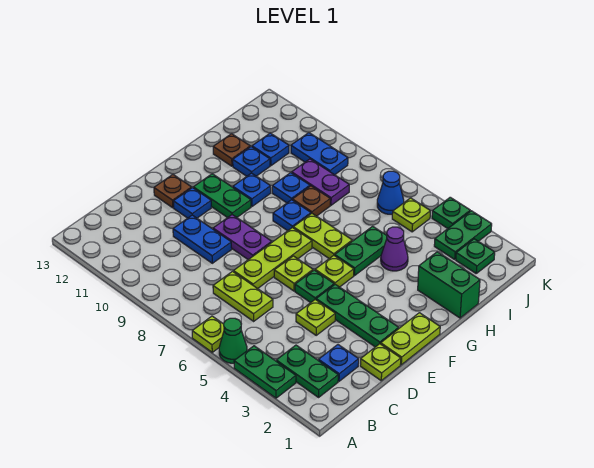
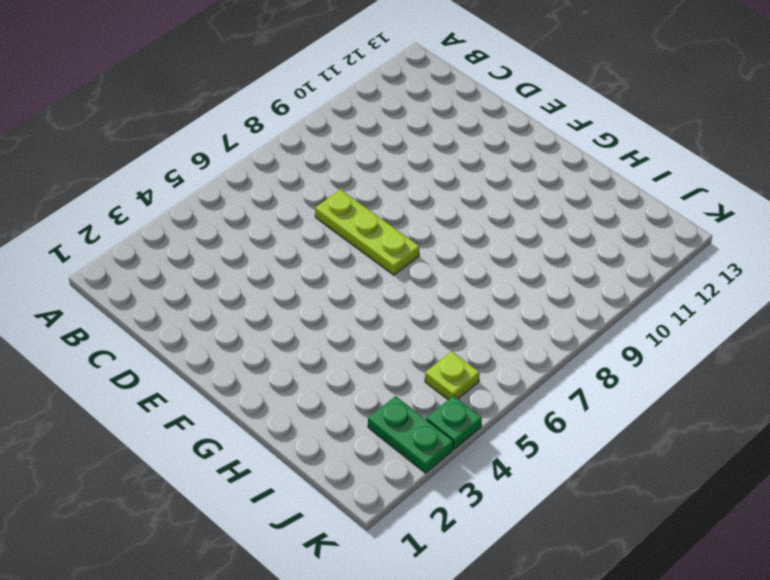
none -> green 1x2 plate [234,346,296,398]
none -> green 1x1 cone [219,318,247,363]
none -> lime 1x1 plate [192,316,224,352]
none -> green 1x2 plate [276,345,338,397]

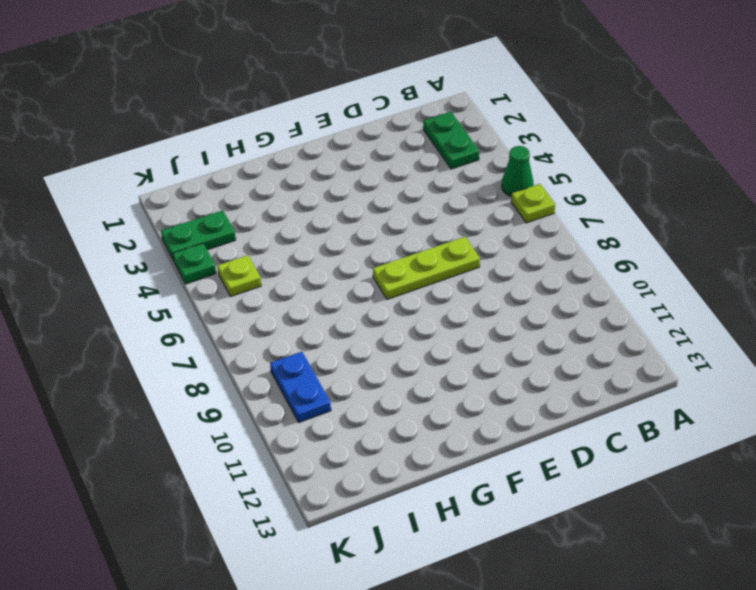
none -> green 1x2 plate [234,346,296,398]
none -> blue 1x1 plate [318,345,359,381]
none -> lime 1x2 plate [213,271,273,321]
none -> lime 1x1 plate [360,344,401,381]

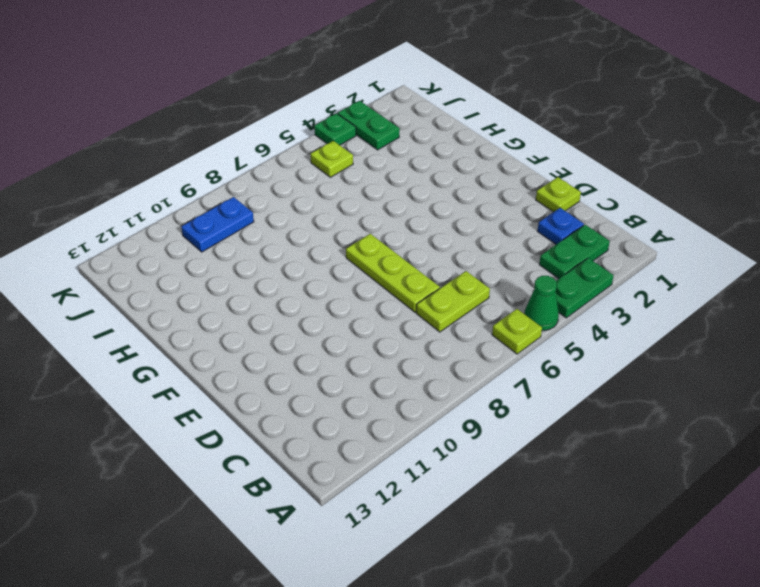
none -> lime 1x1 plate [296,300,335,335]
none -> blue 1x2 plate [173,215,232,263]
none -> lime 1x2 plate [381,313,440,365]
none -> green 1x3 plate [316,284,399,347]

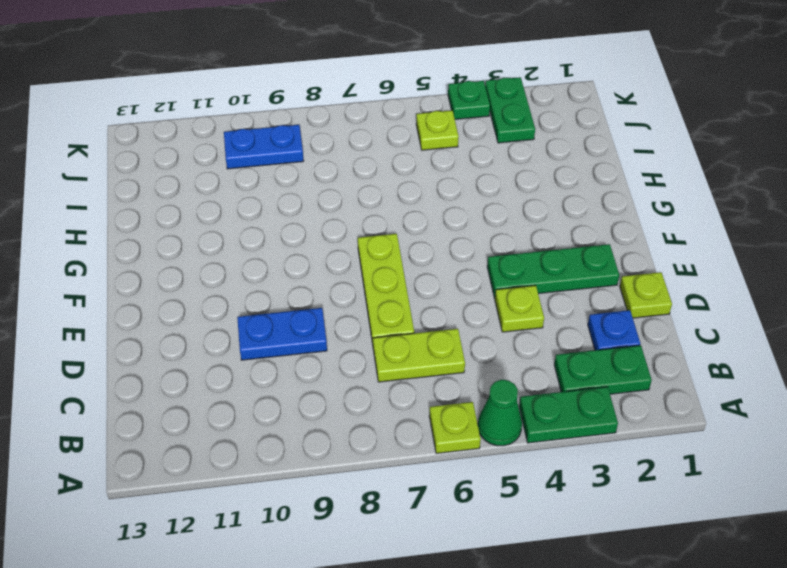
none -> lime 1x2 plate [381,313,440,365]
none -> green 1x1 plate [295,270,334,303]
none -> lime 1x1 plate [274,256,313,291]
none -> purple 1x2 plate [213,215,272,260]

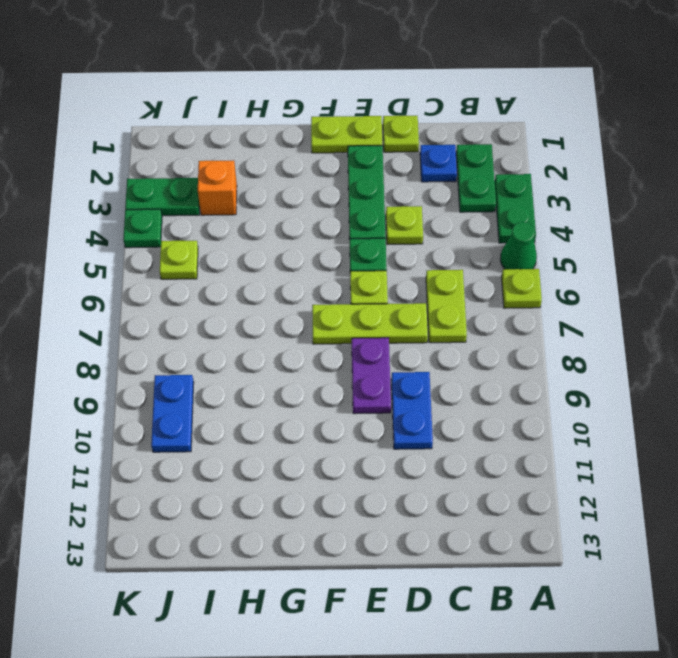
orange 1x1 brick [198,161,237,215] -> none
none -> blue 1x1 plate [173,188,211,218]
none -> brown 1x1 plate [154,175,192,208]
none -> lime 1x1 plate [315,255,354,287]
none -> green 1x2 plate [193,174,251,218]

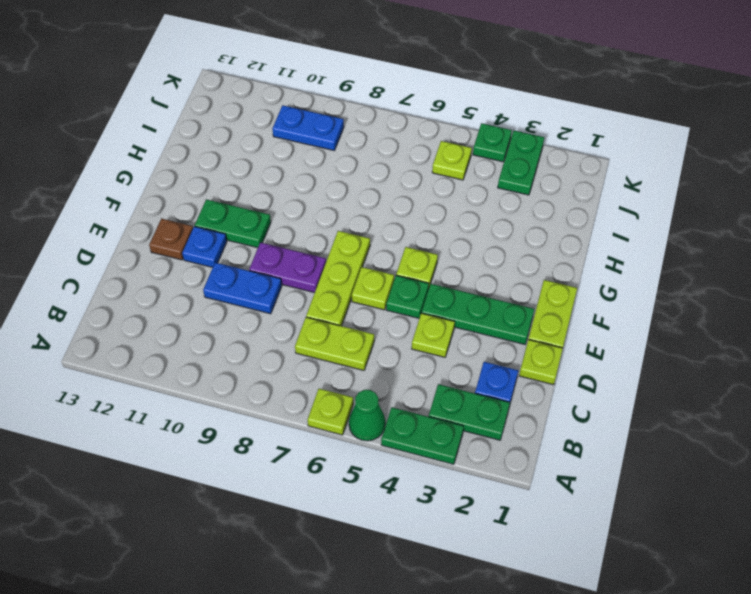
none -> green 1x2 plate [335,226,387,275]
none -> lime 1x2 plate [293,214,352,258]
none -> blue 1x1 plate [273,200,311,231]
none -> blue 1x1 plate [233,173,271,206]

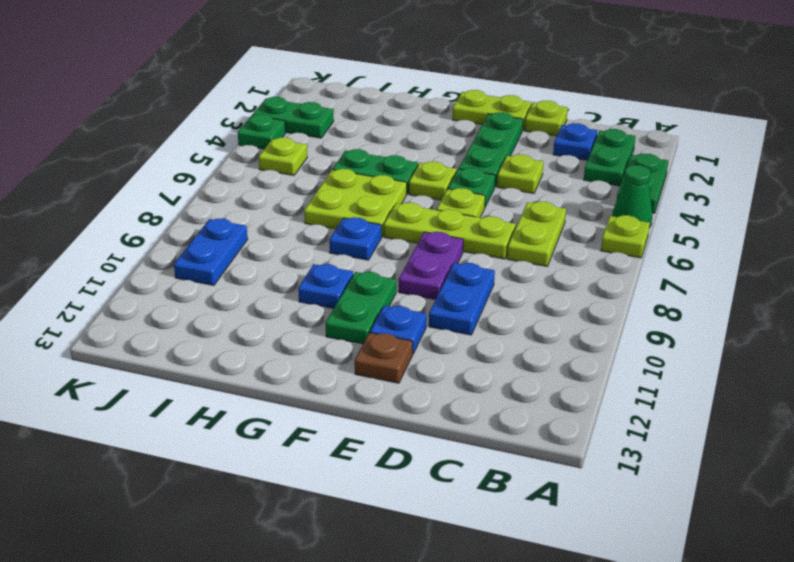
lime 2x2 plate [304,169,407,237] -> lime 1x2 plate [293,214,352,258]
none -> green 1x2 brick [418,252,480,318]
none -> purple 1x1 cone [381,227,408,271]
none -> brown 1x1 plate [293,186,330,216]
none -> blue 1x1 plate [272,173,310,203]

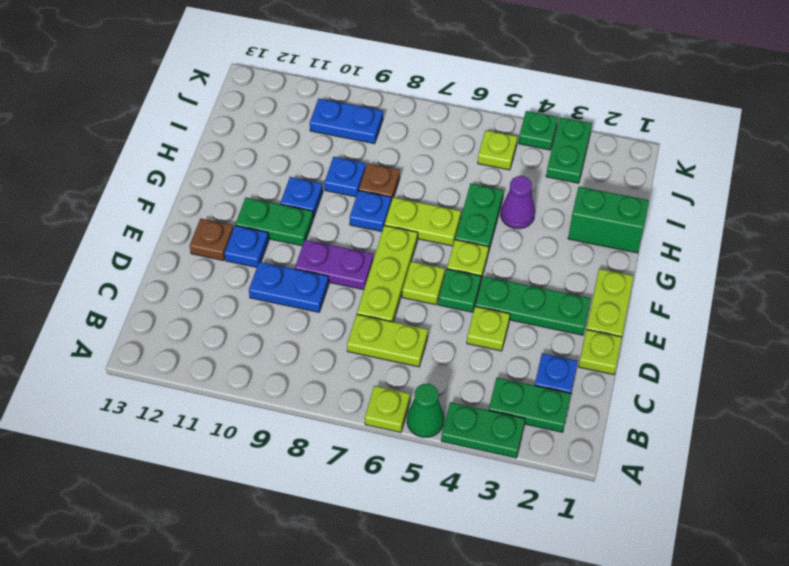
none -> blue 1x1 plate [233,147,270,176]
none -> brown 1x1 plate [213,134,250,166]
none -> purple 1x2 plate [292,159,349,205]
none -> blue 1x1 plate [252,133,289,166]

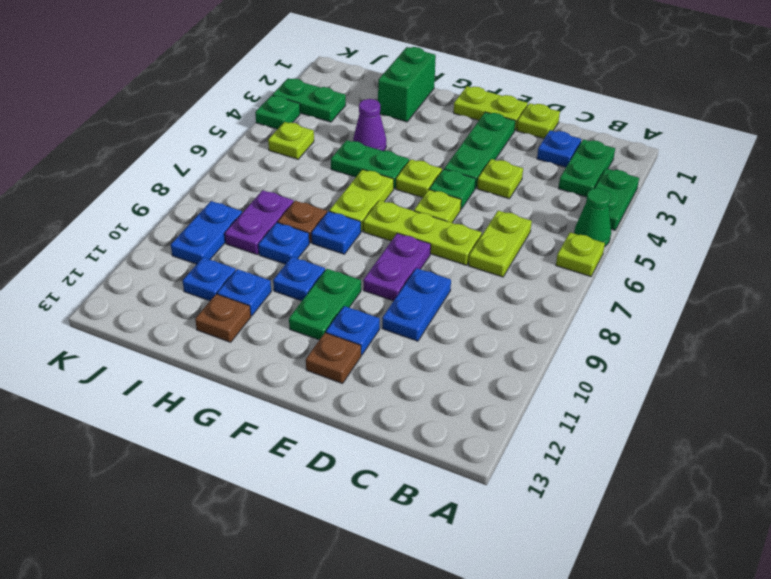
none -> green 1x1 plate [456,239,495,273]
none -> blue 1x1 cone [377,171,404,214]

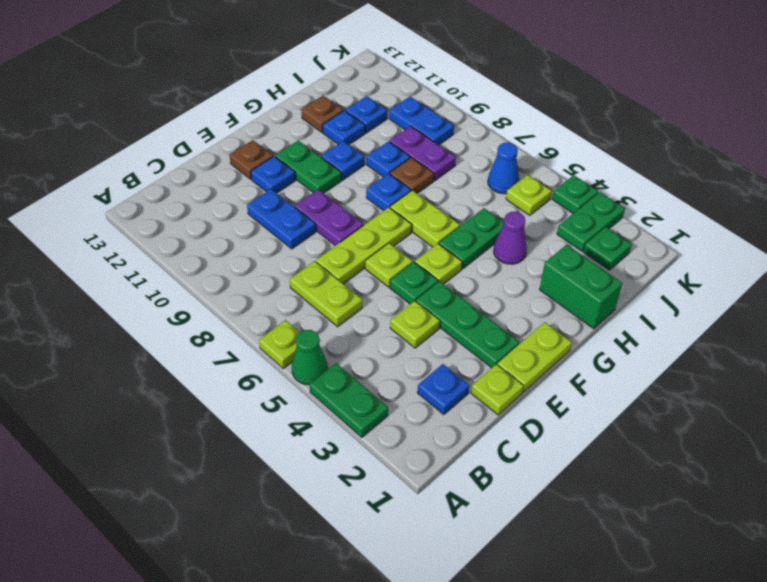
none -> green 1x2 plate [276,345,338,397]

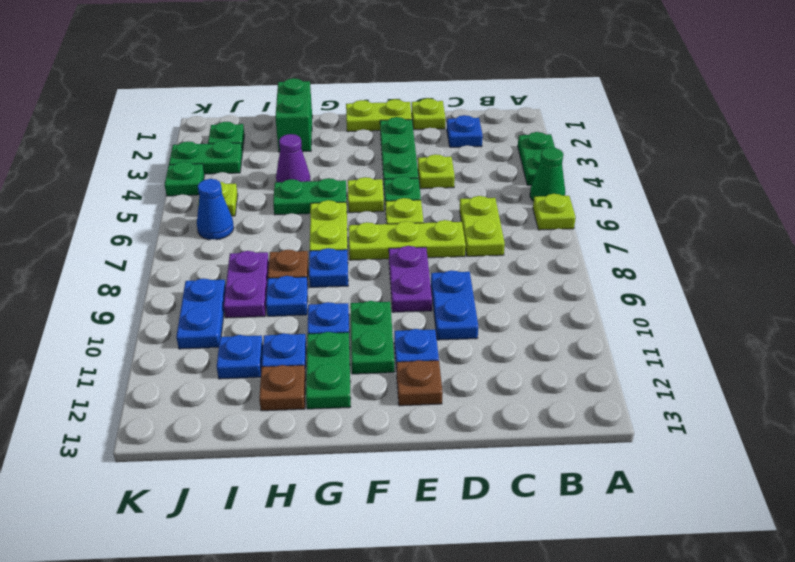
green 1x2 plate [306,332,351,409] -> green 1x2 plate moved to [276,345,338,397]

